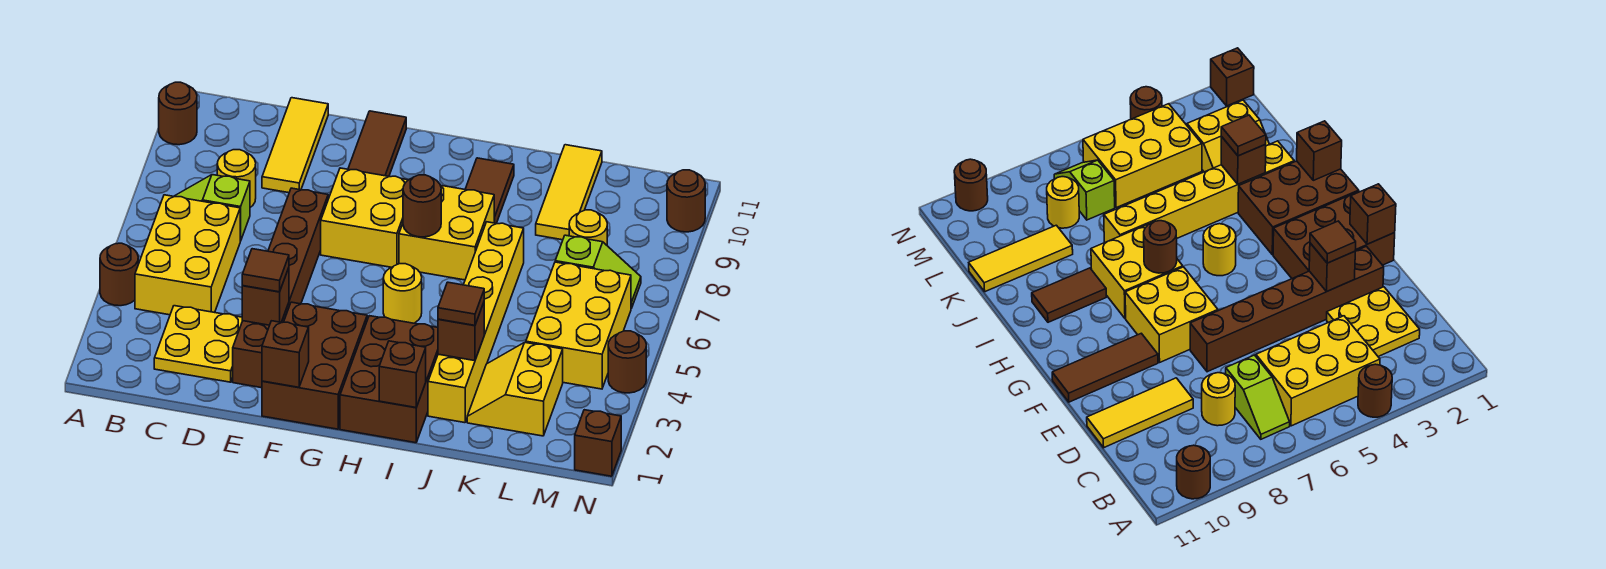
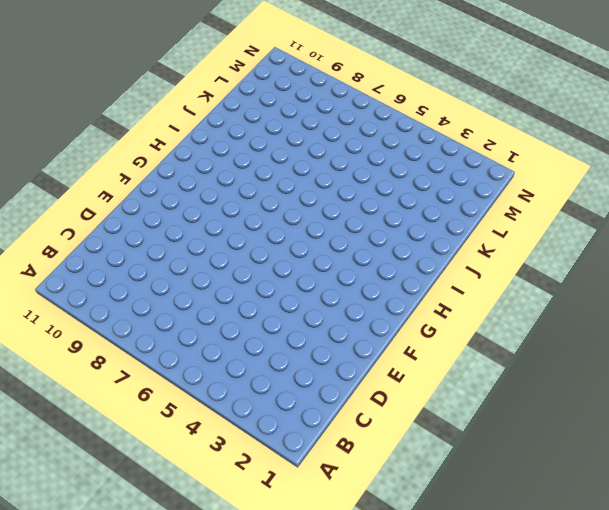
none -> brown 1x1 round brick [100,243,138,306]
none -> brown 1x1 round brick [159,82,197,145]
none -> yellow 2x3 brick [135,195,240,315]
none -> lime 1x2 slope [174,175,250,241]

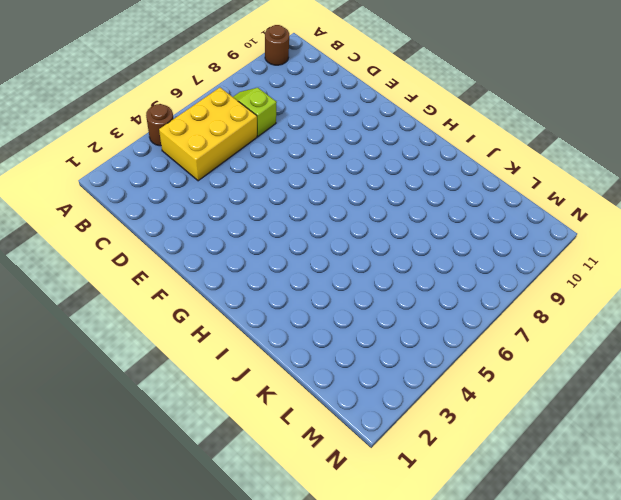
none -> yellow 2x2 plate [154,306,242,382]
none -> yellow 1x1 round brick [217,150,256,207]
none -> yellow 1x3 tile [262,98,328,193]
none -> brown 1x6 brick [233,188,328,388]

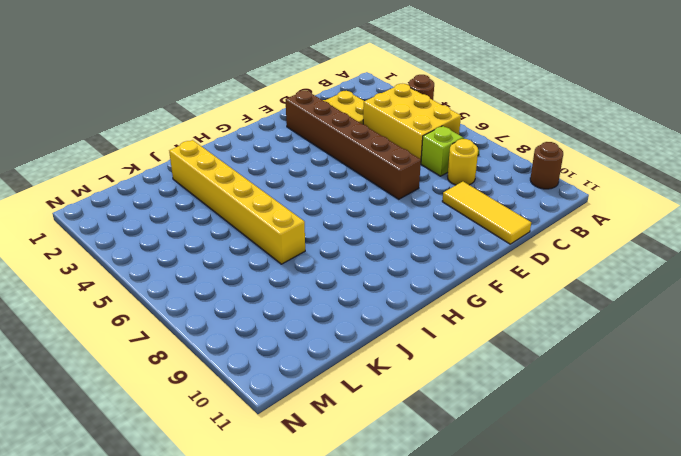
none -> brown 2x3 brick [262,302,367,429]
none -> yellow 2x2 brick [321,168,408,267]
none -> brown 1x3 tile [348,111,406,176]
none -> brown 2x3 brick [340,316,438,443]

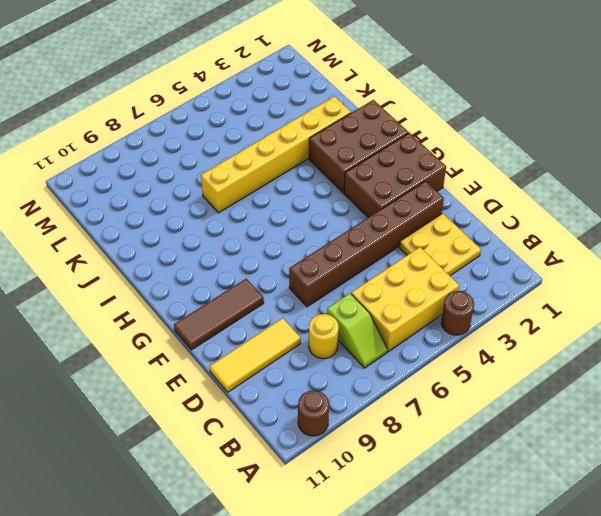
none -> yellow 2x2 brick [321,168,408,267]
none -> yellow 1x1 round brick [383,264,422,323]
none -> yellow 2x2 brick [399,186,494,280]
none -> brown 1x2 tile [465,158,514,223]

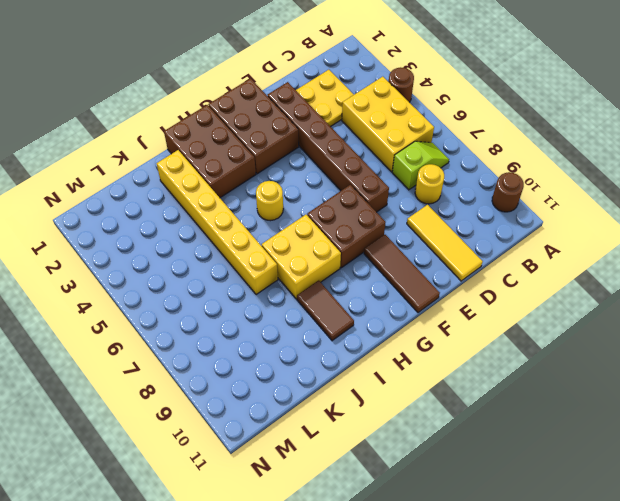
brown 2x2 brick [307,185,386,268] -> yellow 2x2 brick [321,168,408,267]
none -> yellow 2x2 slope [467,342,563,436]
none -> yellow 1x3 tile [536,145,602,240]
none -> yellow 2x3 brick [526,262,631,389]
none -> lime 1x2 slope [555,235,641,308]

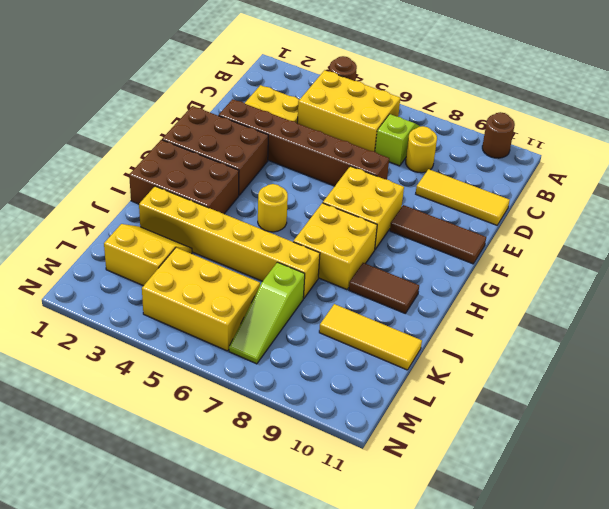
lime 1x3 slope [229,262,305,364] -> lime 1x2 slope [555,235,641,308]
none -> yellow 1x1 round brick [569,210,607,245]
none -> brown 1x1 brick [575,410,621,476]
none -> brown 1x1 round brick [608,331,646,393]
none -> brown 1x1 round brick [667,170,705,232]

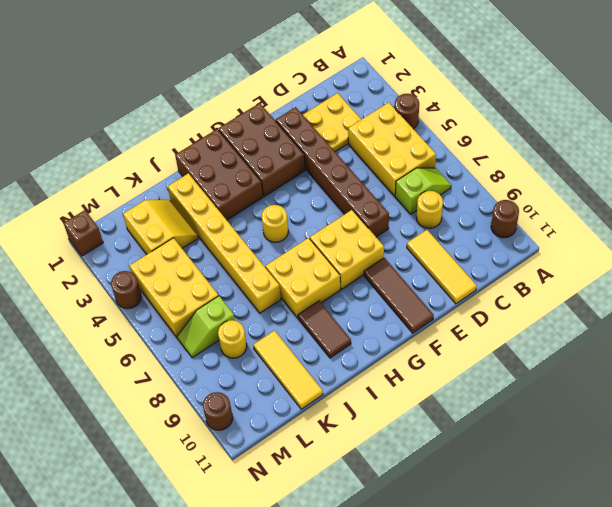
none -> brown 1x1 brick [242,268,289,325]
none -> brown 1x1 brick [262,321,309,387]
none -> brown 1x1 round brick [403,175,441,237]
none -> brown 1x1 brick [379,341,426,407]

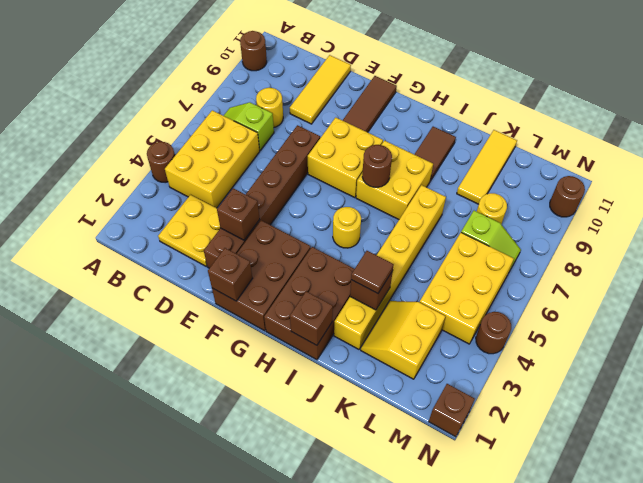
none -> brown 1x1 tile [242,249,289,292]

